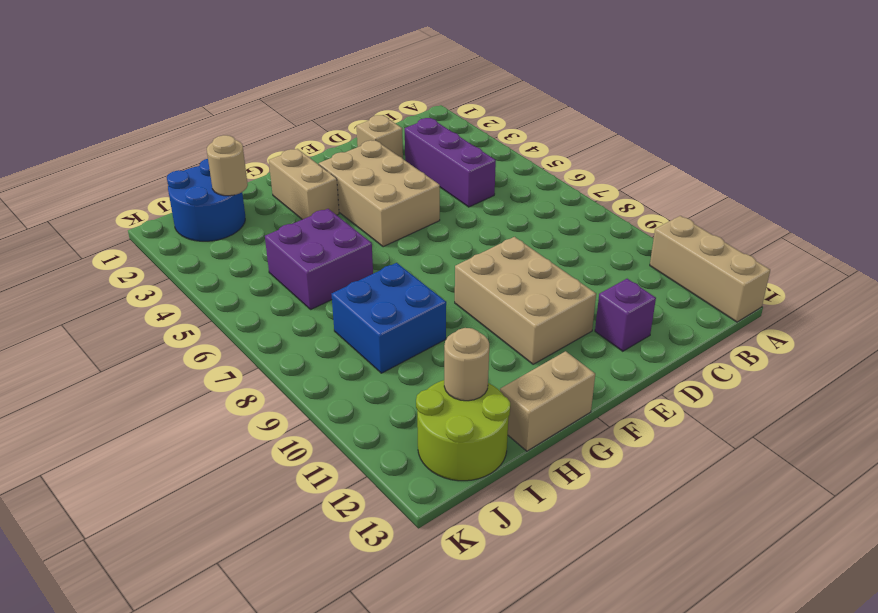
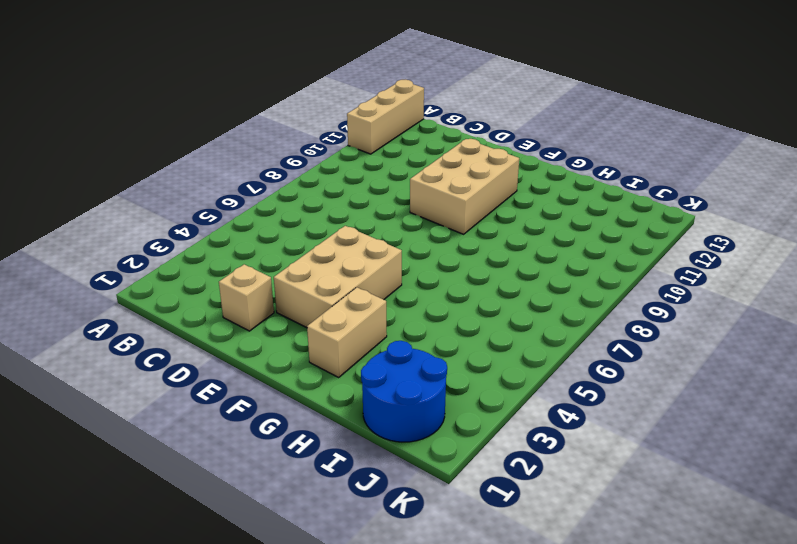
none -> purple 1x3 brick [405,118,496,207]
none -> purple 1x1 brick [595,279,656,351]
none -> tan 1x2 brick [500,351,595,451]

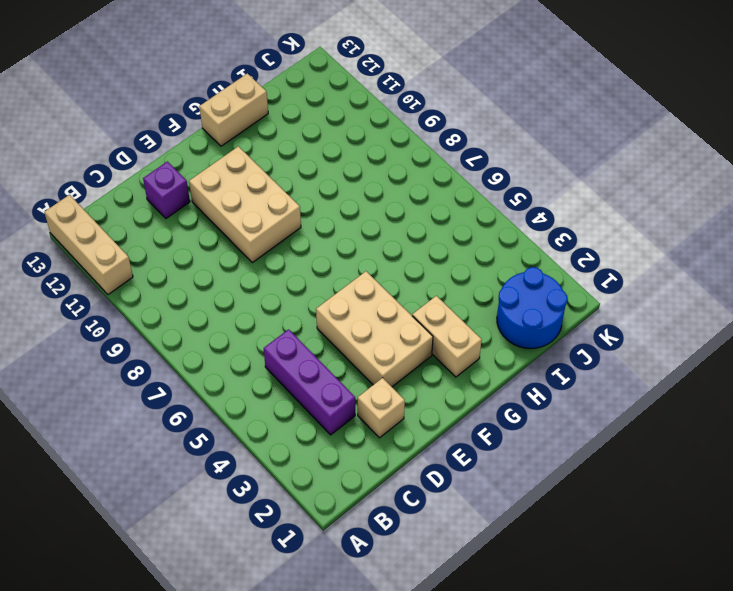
none -> purple 2x2 brick [265,209,373,309]
none -> blue 2x2 brick [332,263,446,373]
none -> lime 2x2 round brick [416,380,510,481]

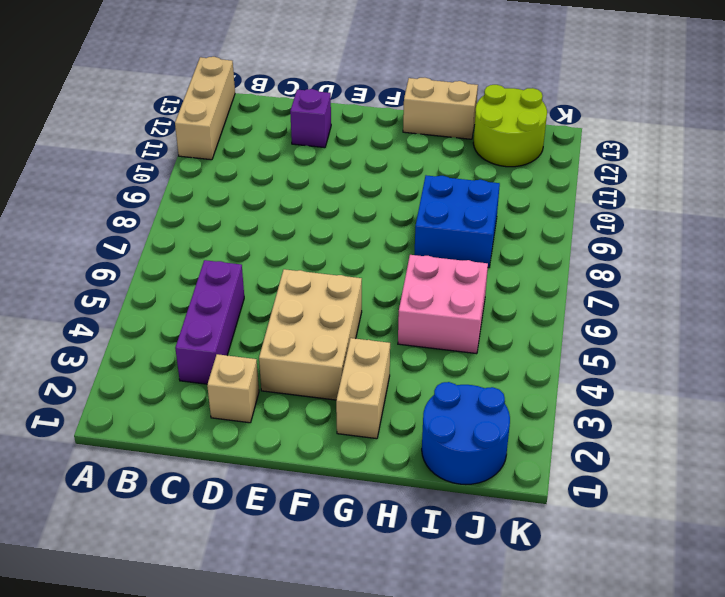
pink 2x2 brick [398,255,488,354] -> purple 2x2 brick [265,209,373,309]
none -> tan 2x3 brick [455,237,596,364]
none -> tan 1x1 round brick [207,135,248,196]
none -> tan 1x1 round brick [444,328,489,401]

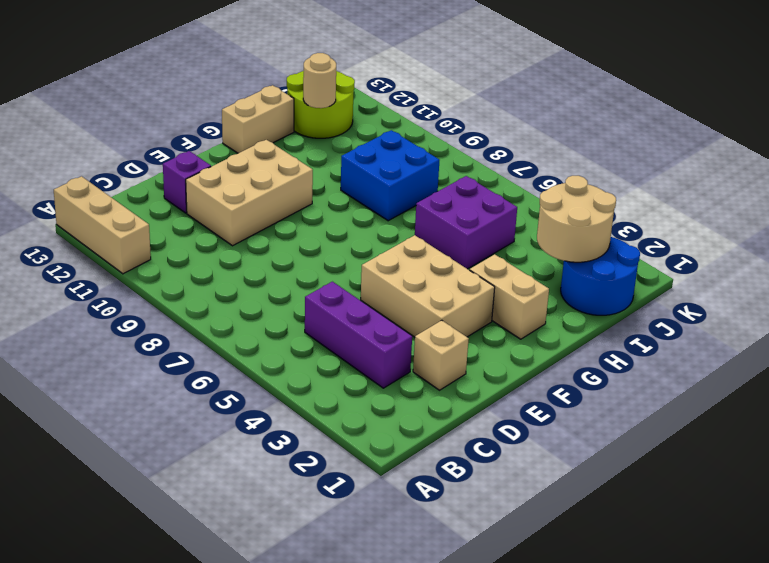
tan 2x3 brick [186,140,313,246] -> tan 2x3 brick turned to [455,237,596,364]
tan 2x2 round brick [537,176,616,262] -> tan 1x1 round brick [207,135,248,196]

